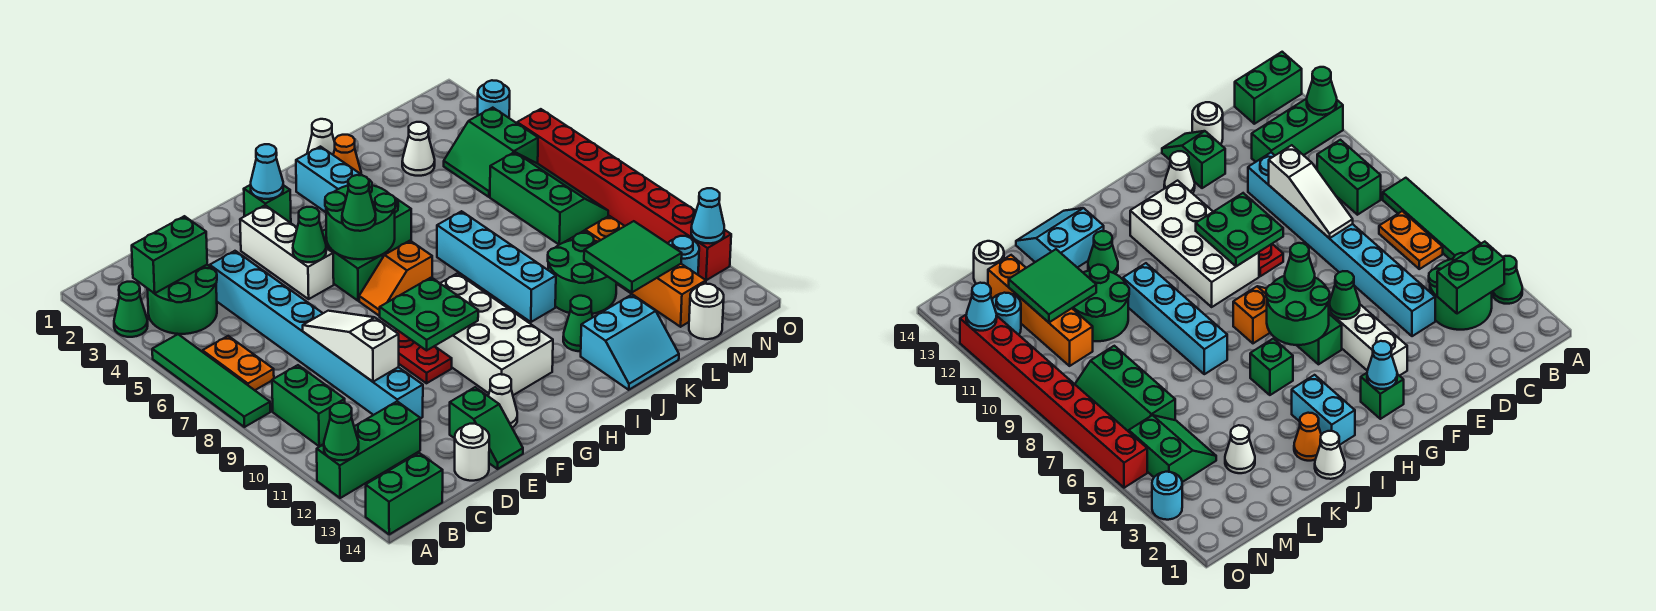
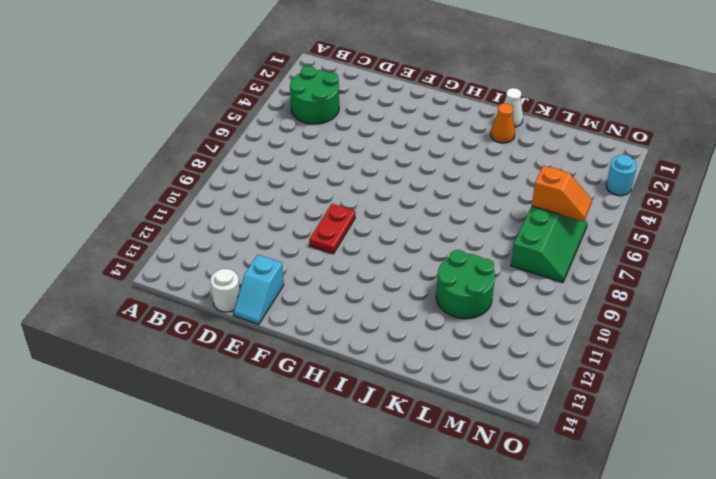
cyan 1x2 slope [234,255,284,324] -> green 1x2 slope [450,387,523,469]
orange 1x2 slope [532,166,592,222] -> orange 1x2 slope turned to [359,241,432,316]
none -> green 1x1 cone [114,282,148,337]
none -> green 1x4 tile [152,334,270,427]
none -> green 1x3 brick [317,402,420,498]
none -> green 1x2 brick [366,453,443,534]

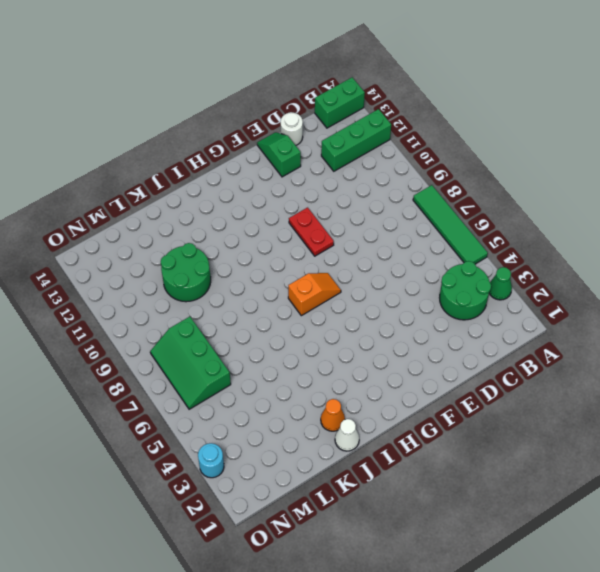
none -> orange 1x2 plate [202,336,274,390]
none -> green 1x2 brick [272,365,345,446]
none -> cyan 1x8 brick [210,251,423,419]
none -> white 1x3 brick [240,205,334,299]

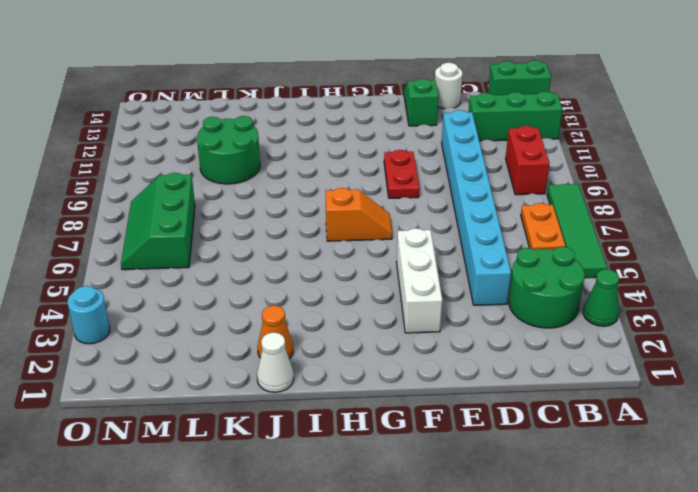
red 1x2 brick [506,126,549,195] -> green 1x2 brick [272,365,345,446]
none -> white 1x1 cone [488,374,517,428]
none -> green 1x1 brick [244,185,291,222]
none -> green 1x2 brick [322,229,383,301]
none -> white 2x4 brick [435,273,553,395]

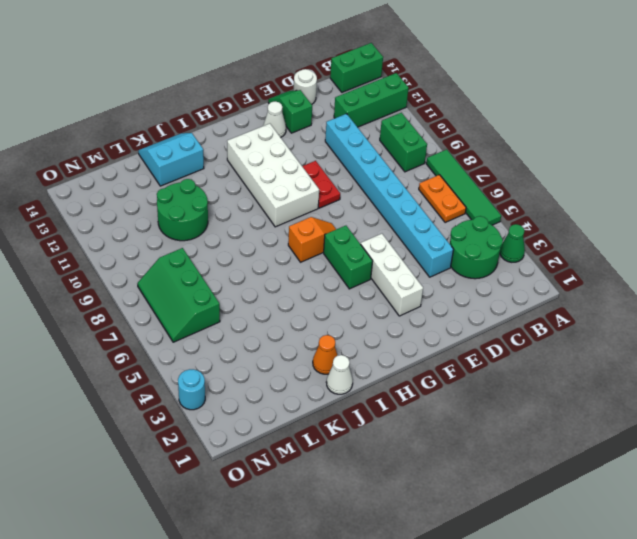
none -> green 1x1 brick [244,185,291,222]
none -> cyan 1x2 brick [296,147,361,212]
none -> green 1x1 brick [385,198,411,254]
none -> cyan 1x4 brick [437,211,556,322]

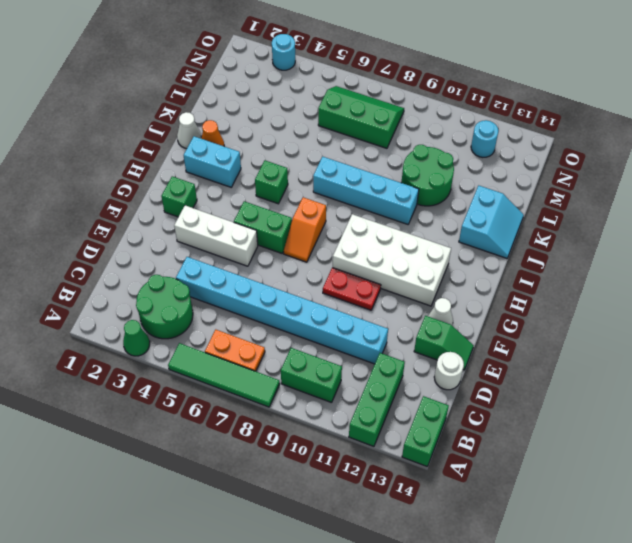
none -> green 1x1 cone [563,296,593,351]
none -> white 1x1 cone [402,122,435,176]
none -> green 2x2 slope [444,108,538,197]
none -> orange 1x4 brick [585,216,706,327]

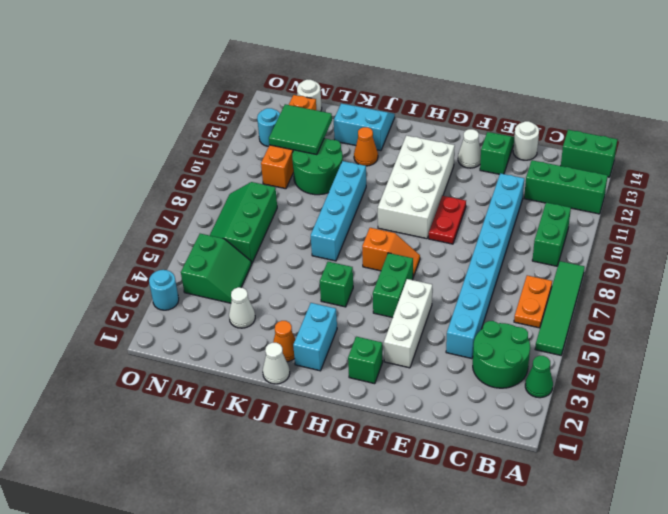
orange 1x1 cone [354,127,378,166] -> green 1x1 cone [563,296,593,351]
none -> red 1x8 brick [517,109,731,280]
none -> green 1x1 cone [324,403,359,460]
none -> green 1x2 brick [132,216,207,294]
none -> white 1x3 slope [303,311,399,382]

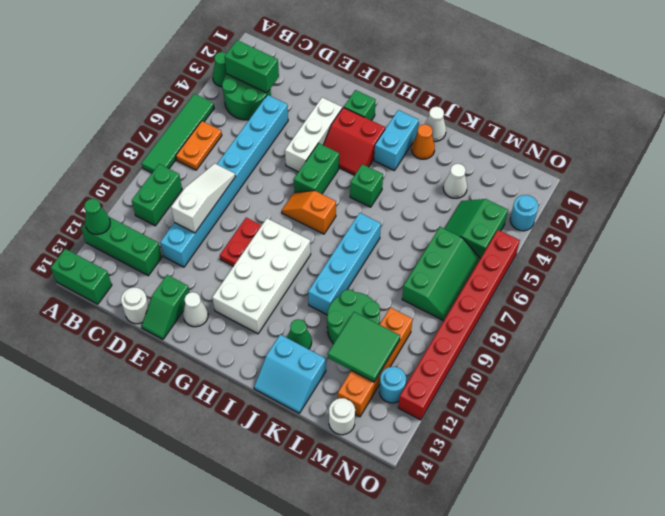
red 2x2 slope [324,107,385,175] -> none
none -> green 1x1 cone [293,207,326,262]
none -> green 2x2 plate [380,277,478,350]
none -> cyan 1x1 cone [250,144,283,199]
none -> green 2x2 round brick [325,180,396,259]

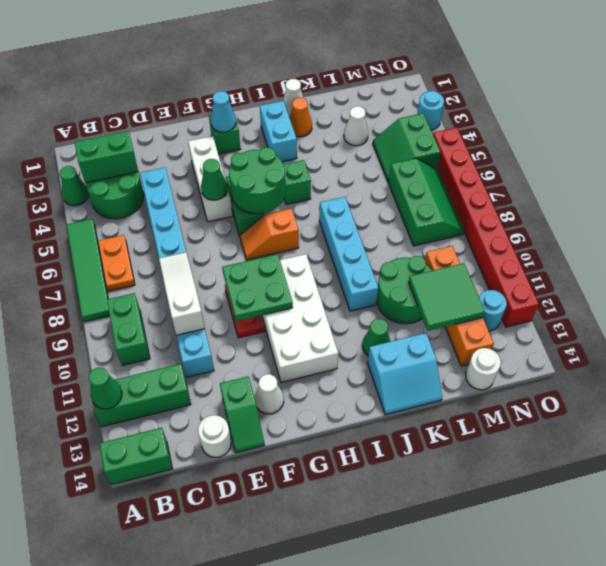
none -> cyan 1x1 cone [691,188,724,243]
none -> green 1x1 cone [342,175,376,231]

